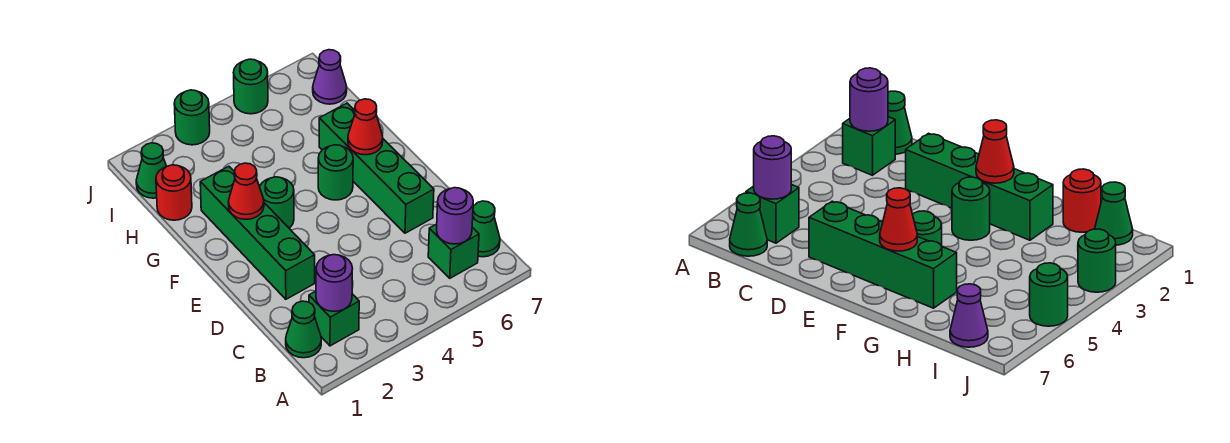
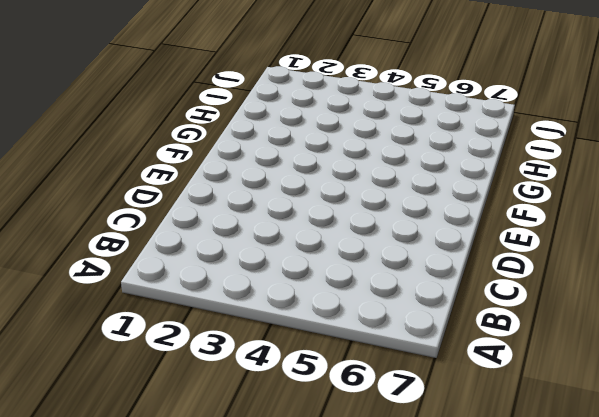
none -> green 1x1 cone [286,301,321,358]
none -> green 1x1 brick [309,291,359,346]
none -> green 1x1 brick [428,224,479,278]

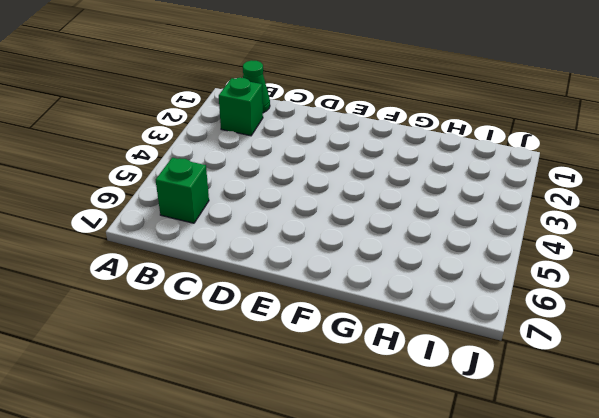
none -> green 1x1 cone [472,201,500,257]
none -> green 1x4 brick [200,166,315,299]
none -> green 1x4 brick [319,103,434,233]

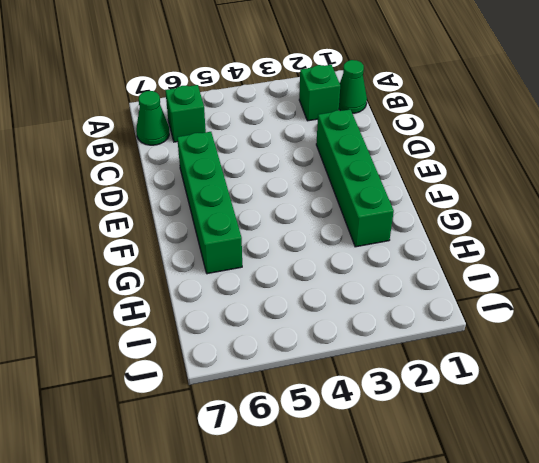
none -> green 1x1 round brick [260,177,294,228]
none -> green 1x1 round brick [318,145,353,200]
none -> red 1x1 round brick [156,165,192,220]

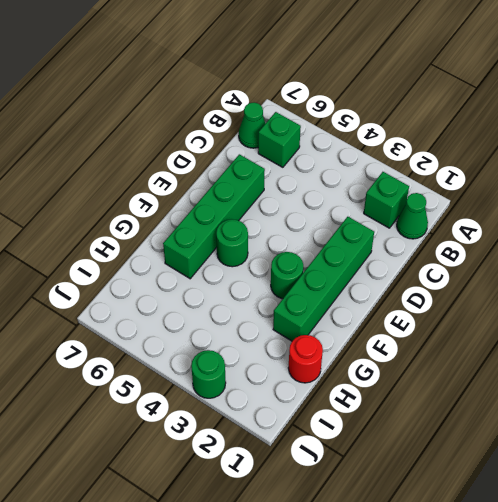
none -> green 1x1 cone [136,143,167,198]
none -> purple 1x1 cone [313,50,347,104]
none -> green 1x1 round brick [234,59,268,114]

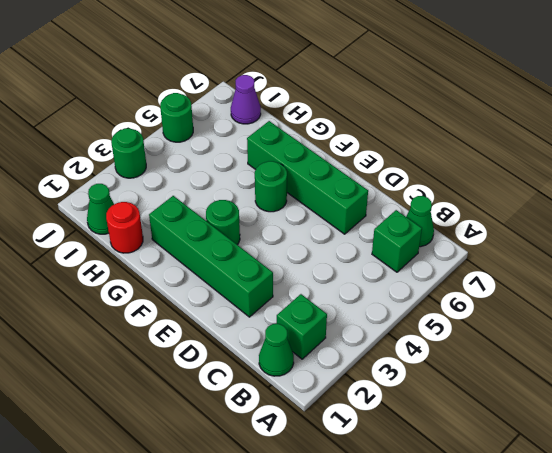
none -> purple 1x1 round brick [316,255,352,311]
none -> purple 1x1 round brick [437,188,473,244]
none -> red 1x1 cone [228,163,264,219]

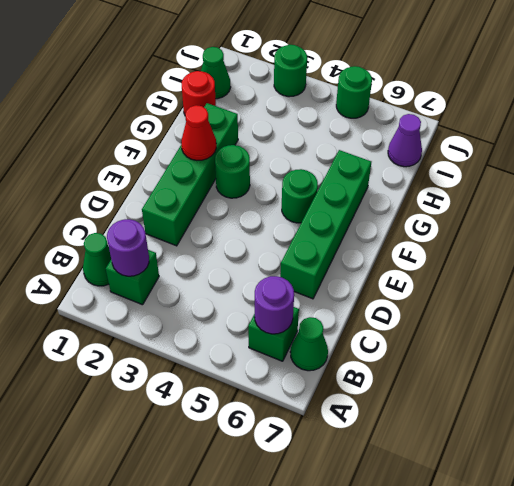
none -> red 1x1 cone [348,99,383,155]

